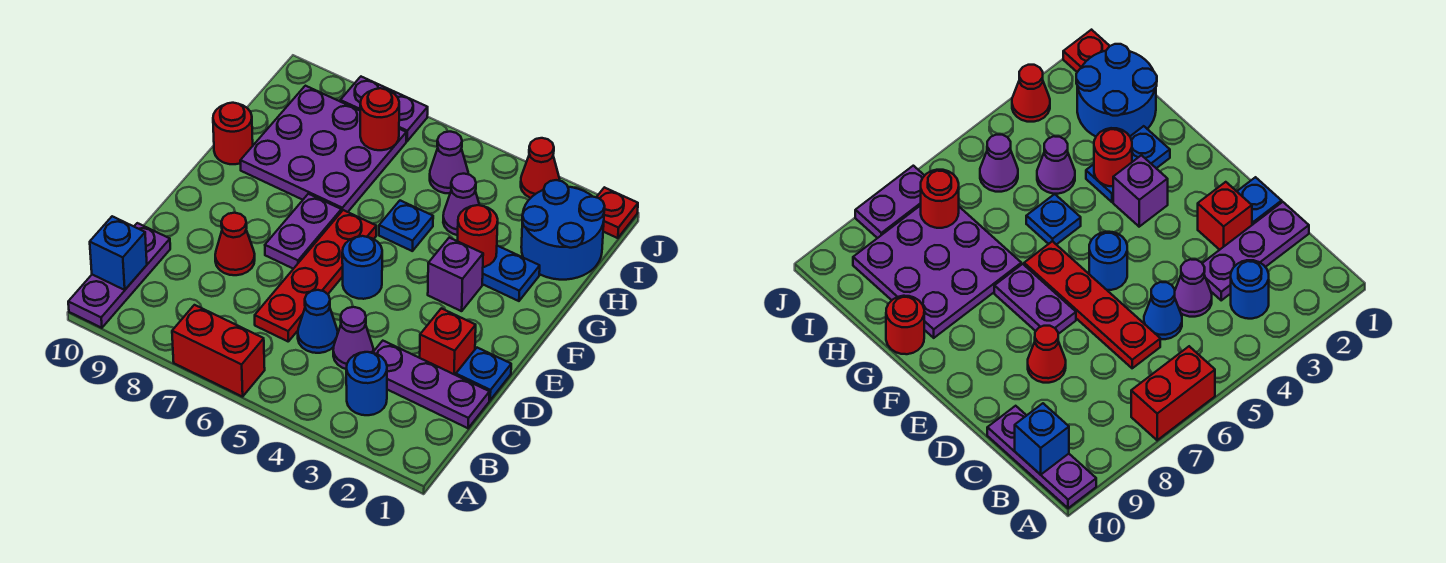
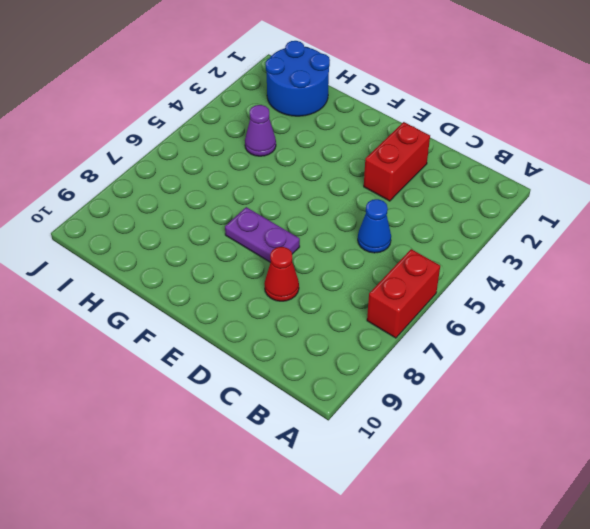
red 1x2 brick [364,122,430,201] -> red 1x1 brick [420,308,476,375]
none -> purple 1x3 plate [68,223,170,328]
none -> blue 1x1 round brick [346,352,387,415]
none -> purple 1x3 plate [373,341,489,428]

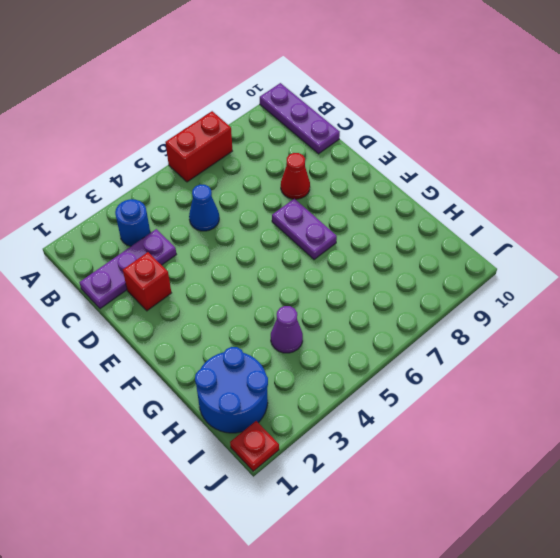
none -> purple 1x1 cone [333,307,373,369]
none -> red 1x4 plate [255,210,376,341]
none -> blue 1x1 plate [456,348,511,400]

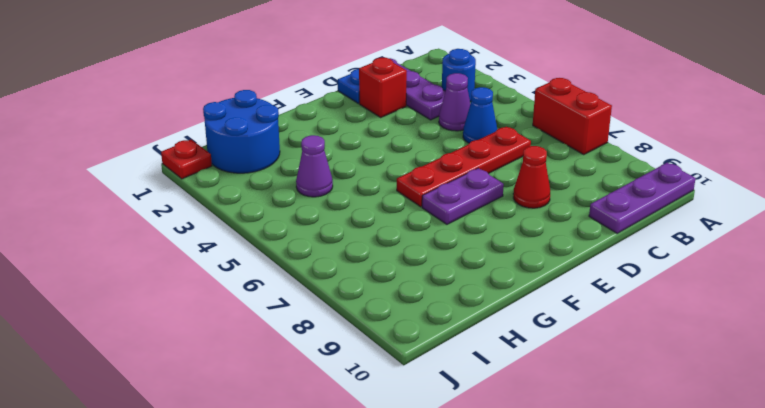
none -> blue 1x1 round brick [342,236,382,299]
none -> purple 1x1 brick [428,238,483,311]
none -> blue 1x2 plate [482,246,540,301]

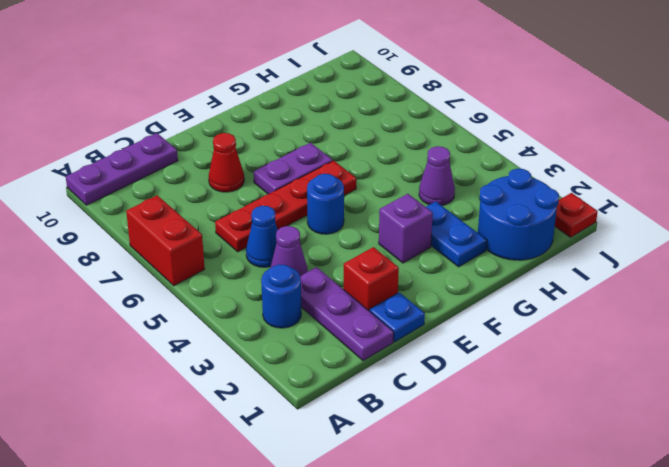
none -> blue 1x1 plate [379,201,433,251]
none -> purple 3x3 plate [240,86,406,212]
none -> red 1x1 round brick [213,103,253,164]

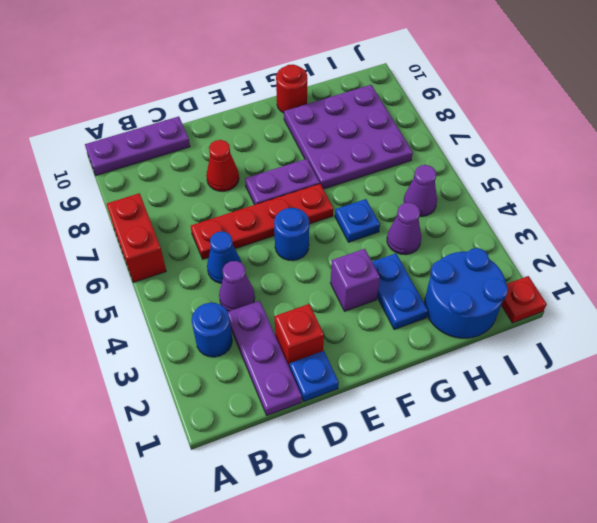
none -> red 1x1 cone [521,138,560,198]
none -> purple 1x2 plate [340,77,428,141]
none -> blue 1x1 brick [90,216,147,290]

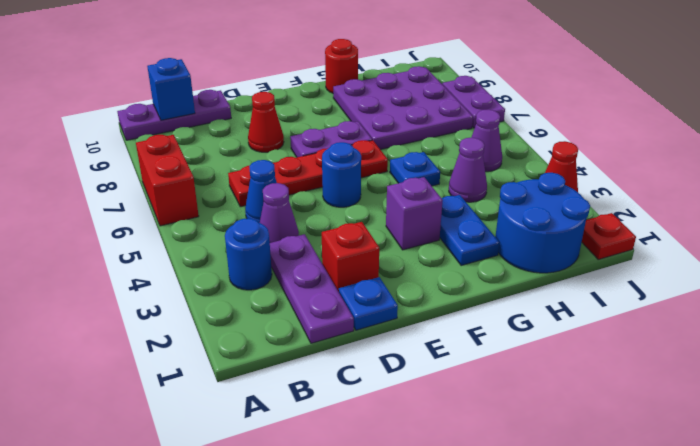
none -> red 1x1 round brick [458,205,498,267]
none -> red 1x1 round brick [360,88,399,150]

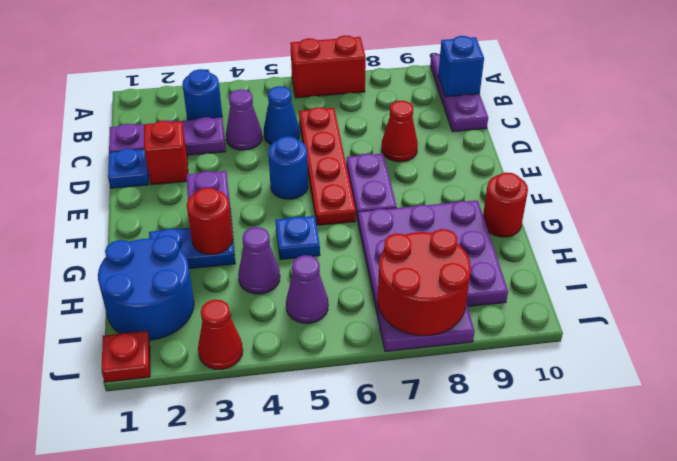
red 2x2 round brick [378,229,471,336] -> red 1x1 round brick [360,88,399,150]

